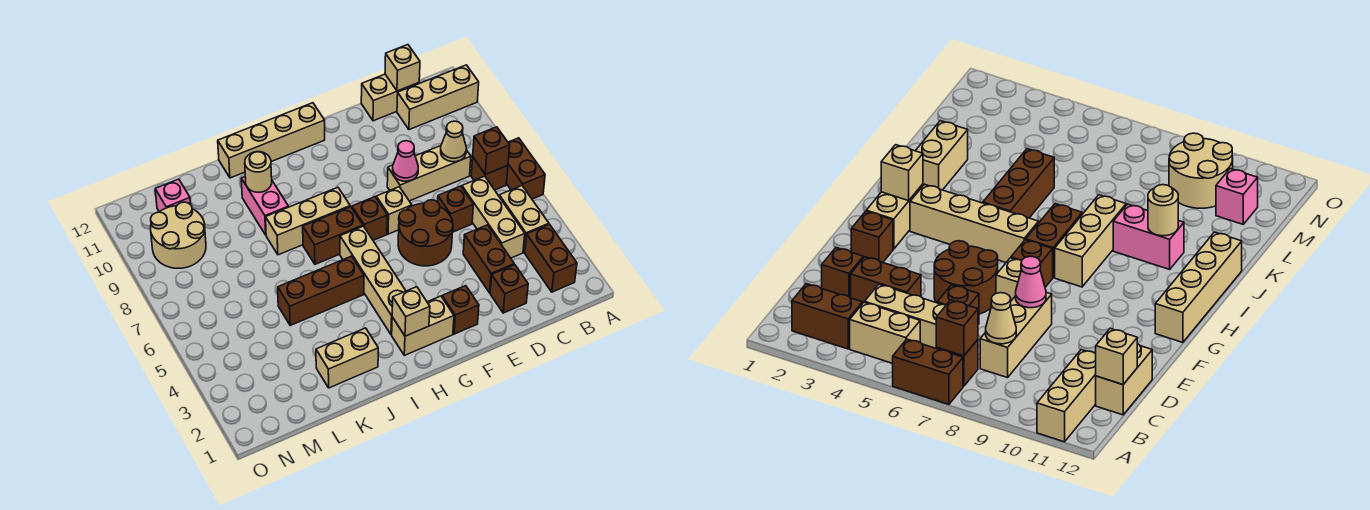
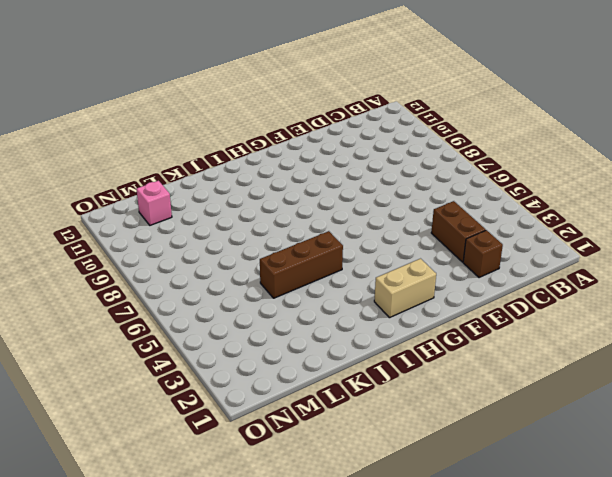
none -> brown 1x2 brick [506,138,545,199]
none -> tan 1x3 brick [397,65,479,130]
none -> brown 1x2 brick [525,224,577,292]
none -> tan 1x2 brick [499,186,549,252]

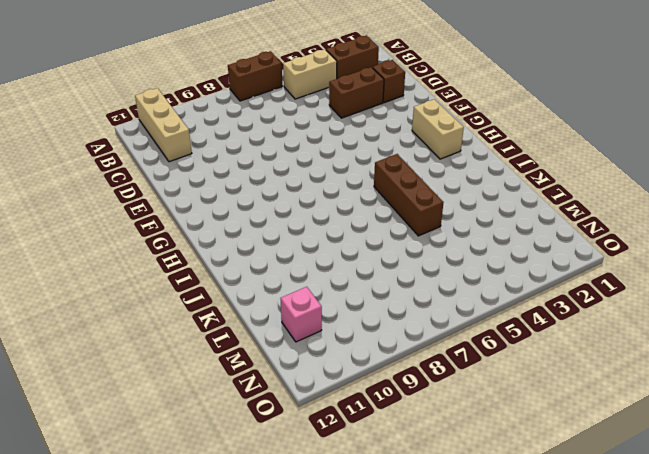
none -> brown 1x1 brick [471,158,508,190]
none -> tan 1x3 brick [462,176,525,258]
none -> tan 1x3 brick [387,146,471,201]
none -> tan 1x2 brick [361,74,419,121]

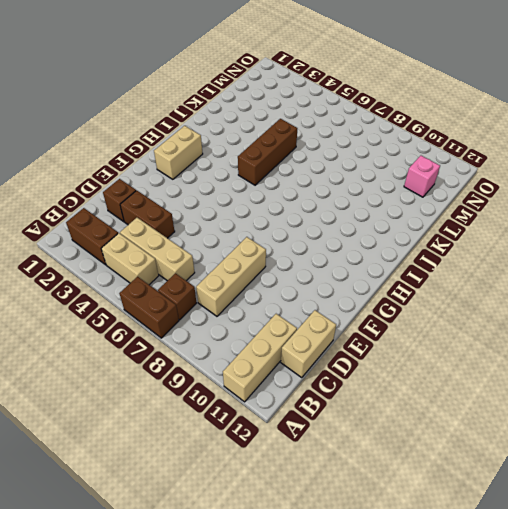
none -> brown 1x1 brick [438,186,473,232]
none -> brown 2x2 round brick [398,200,453,266]
none -> brown 1x1 brick [442,286,479,334]
none -> tan 1x1 brick [376,187,412,234]

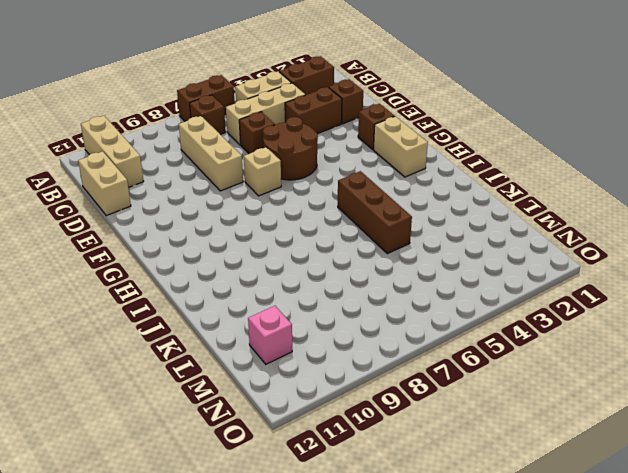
none -> brown 1x1 brick [352,197,387,240]
none -> tan 1x4 brick [218,103,325,178]
none -> tan 1x4 brick [340,226,406,335]
none -> brown 1x2 brick [303,207,363,264]

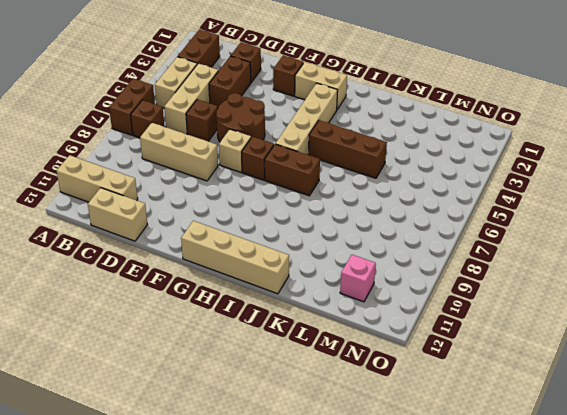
none -> tan 1x3 brick [266,187,350,255]
none -> tan 1x2 brick [316,328,378,388]
none -> pink 1x2 brick [241,177,288,235]
none -> tan 2x2 round brick [151,202,206,268]

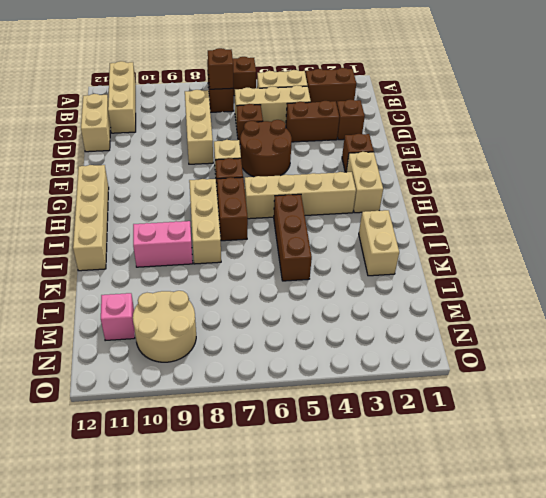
none -> tan 1x1 cone [441,121,466,162]
none -> tan 1x1 brick [385,45,420,91]
none -> pink 1x1 cone [393,141,418,181]
none -> tan 1x1 brick [392,287,430,336]

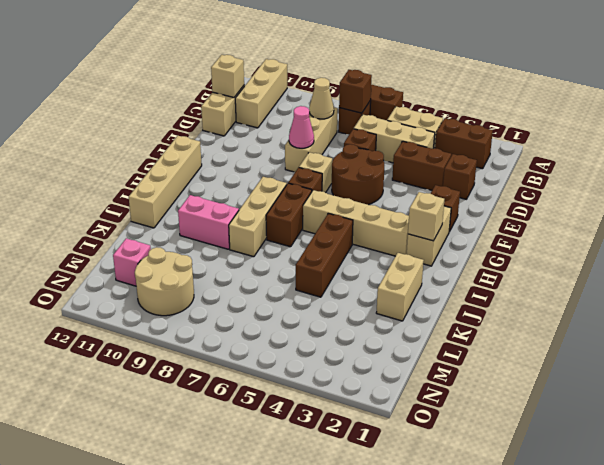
none -> tan 1x1 round brick [245,152,272,192]

